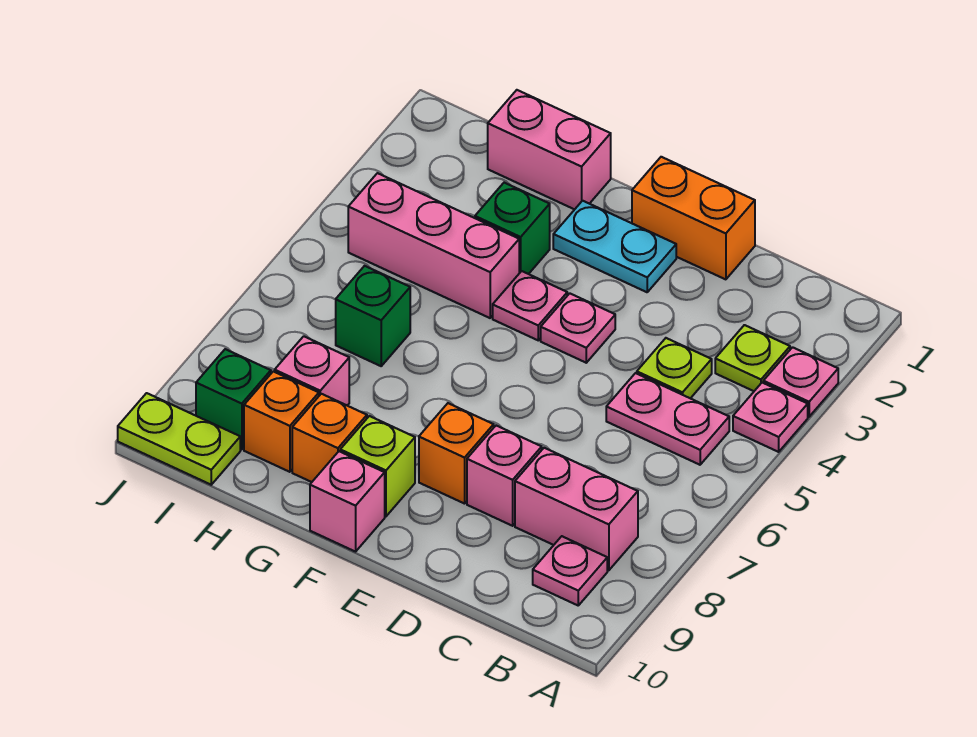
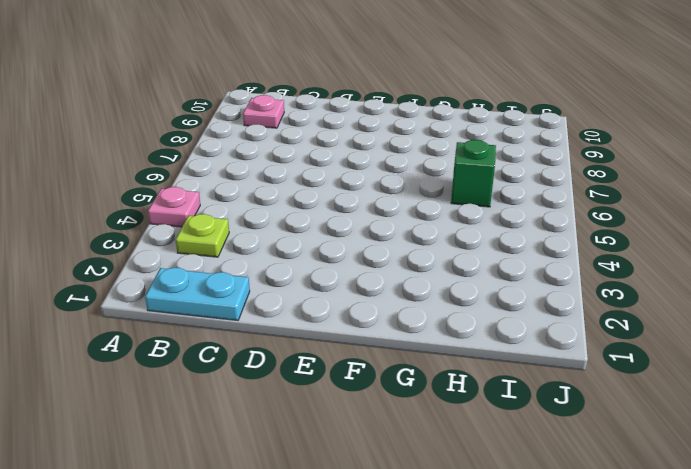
cyan 1x2 plate [145,268,250,320] -> cyan 1x2 plate moved to [553,201,676,292]
none -> pink 1x1 plate [763,347,838,417]
none -> pink 1x2 plate [606,373,729,465]
none -> pink 1x2 brick [515,448,638,570]

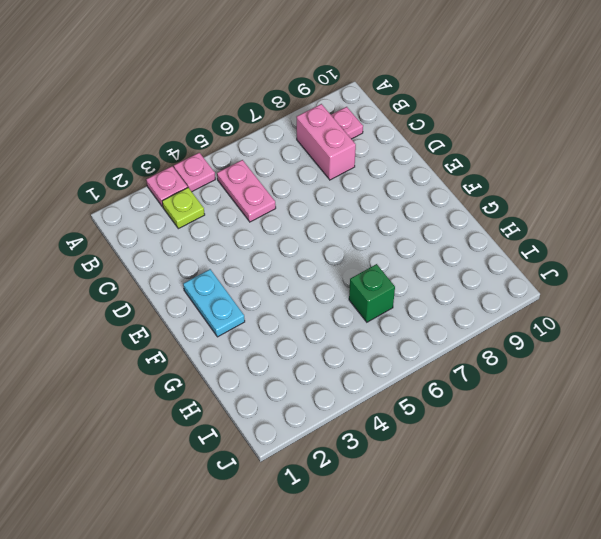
none -> lime 1x1 plate [637,338,712,398]
none -> orange 1x2 brick [632,157,755,279]
none -> pink 1x1 brick [467,426,542,526]

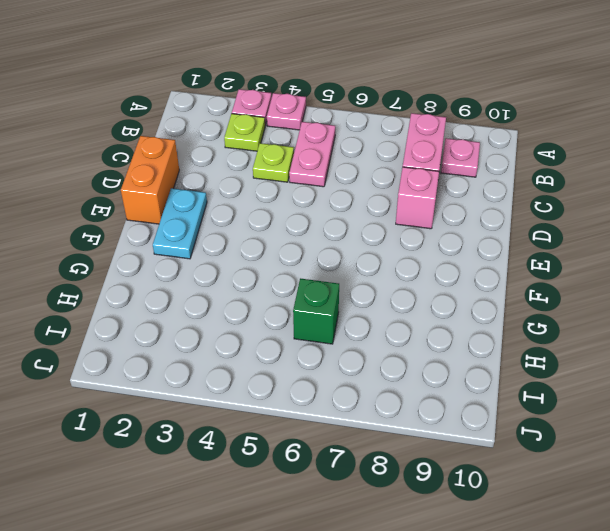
none -> pink 1x1 plate [541,293,615,363]
none -> orange 1x1 brick [419,403,494,504]
none -> pink 1x1 plate [493,271,567,340]

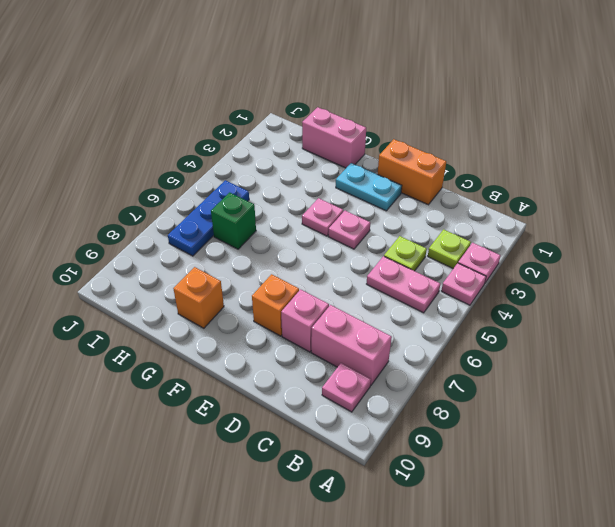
blue 1x3 plate [168,180,249,256] -> none
none -> lime 1x1 brick [340,416,415,516]
none -> pink 1x1 brick [310,451,385,552]
none -> green 1x1 brick [475,183,550,274]

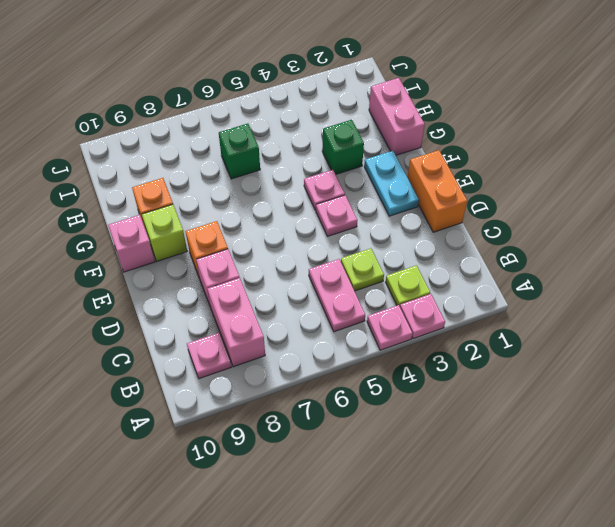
none -> pink 1x3 brick [348,173,519,318]
none -> pink 1x1 brick [275,336,349,406]
none -> orange 1x1 brick [244,371,319,472]

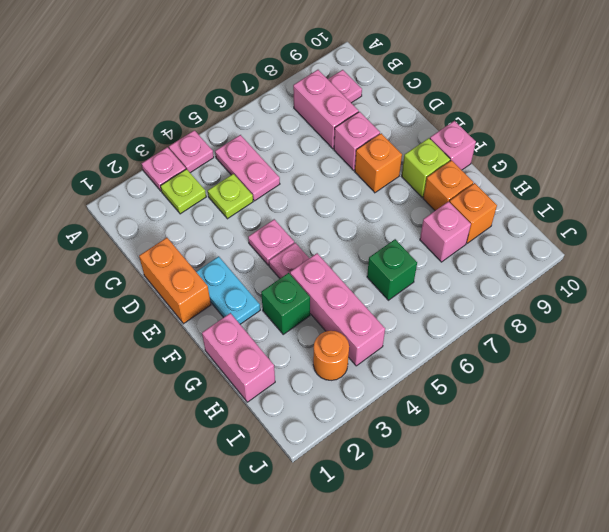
orange 1x1 round brick [313,331,349,380] -> none
none -> green 1x1 brick [196,349,271,450]
none -> lime 1x2 plate [118,393,240,485]

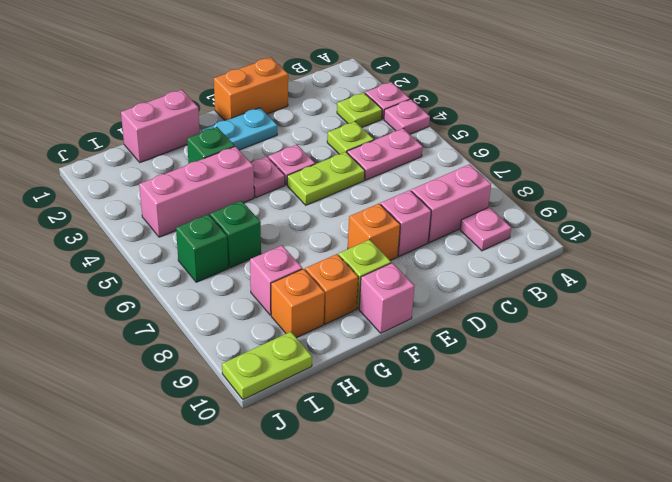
lime 1x2 plate [287,152,365,205] -> none
green 1x1 brick [176,214,228,282] -> green 1x1 brick moved to [196,349,271,450]

